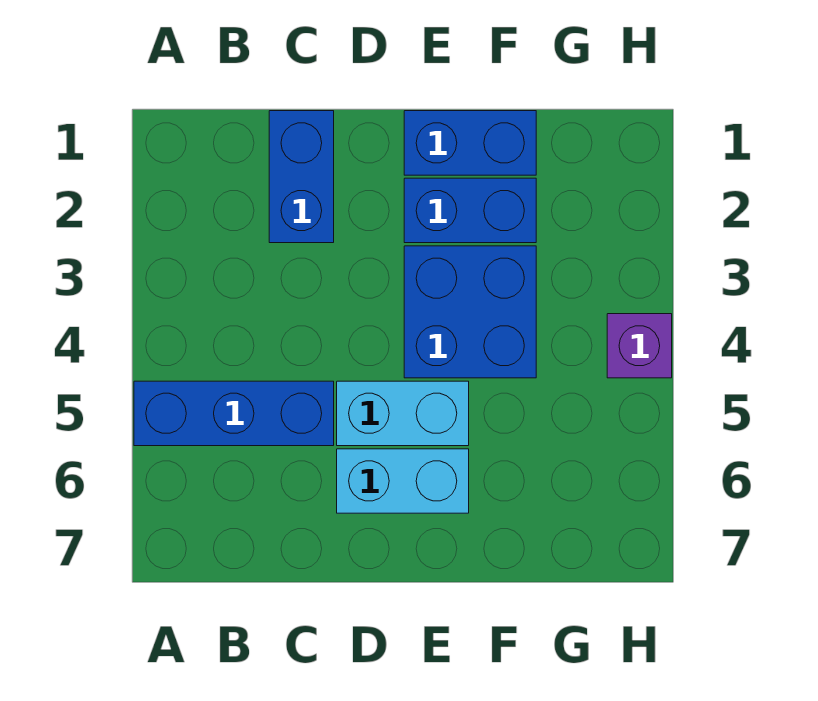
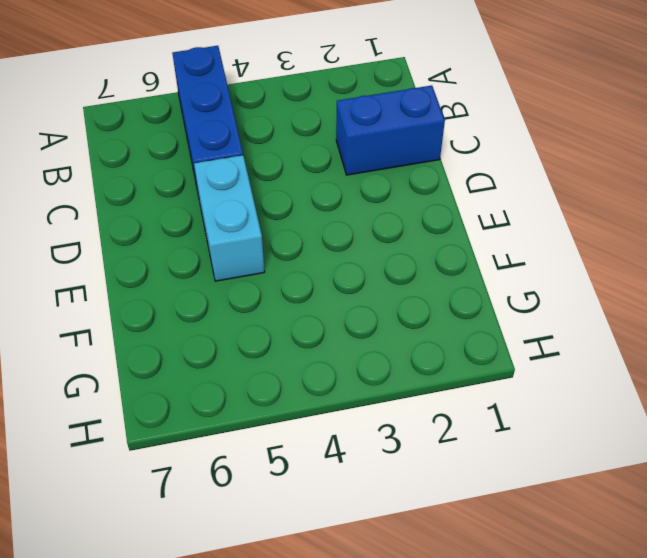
none -> cyan 1x2 brick [337,449,469,513]
none -> blue 1x2 brick [404,111,536,175]

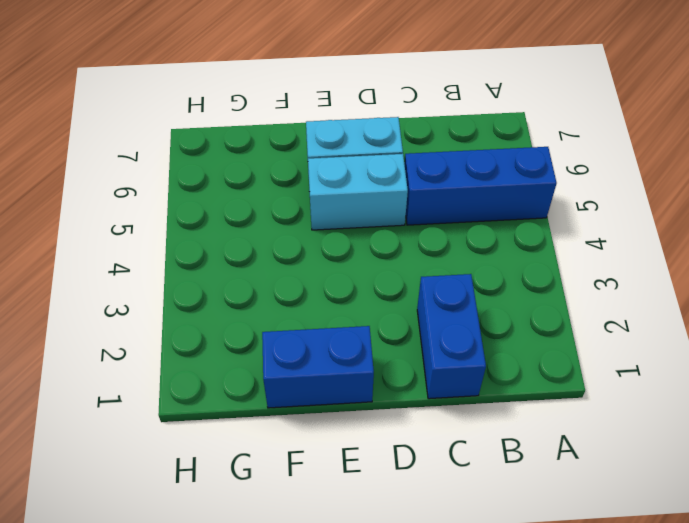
none -> blue 1x2 brick [404,178,536,243]
none -> blue 2x2 brick [404,246,536,378]

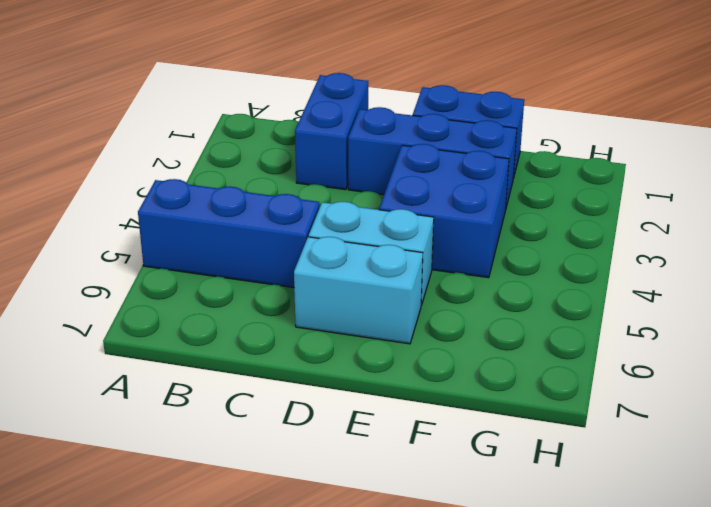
blue 1x3 brick [348,107,517,210] -> blue 1x2 brick [404,178,536,243]
none -> purple 1x1 brick [607,314,672,378]

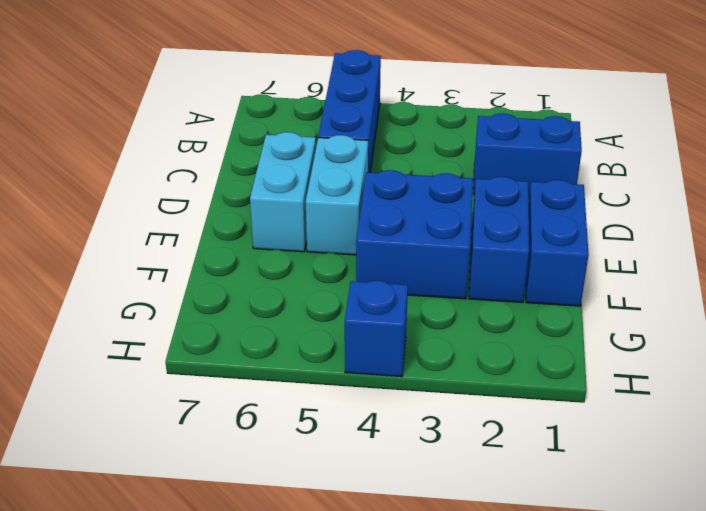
blue 1x1 brick [345,281,408,377] -> purple 1x1 brick [607,314,672,378]

